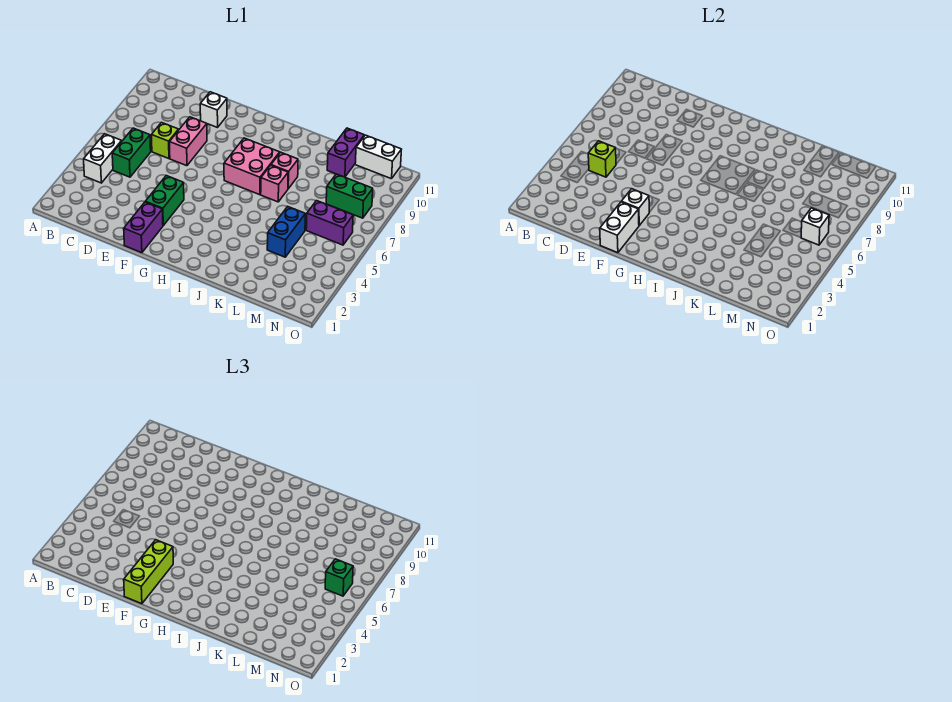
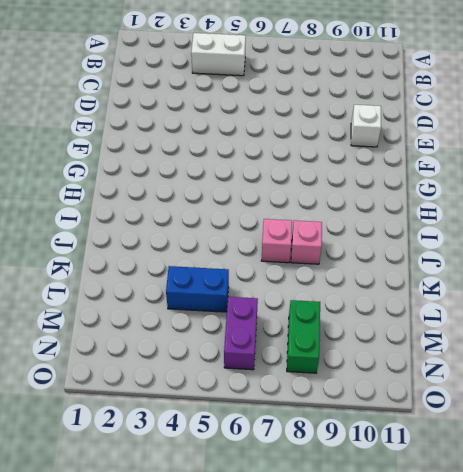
none -> green 1x2 brick [112,128,151,177]
none -> lime 1x1 brick [151,123,179,159]
none -> pink 1x2 brick [170,117,207,166]

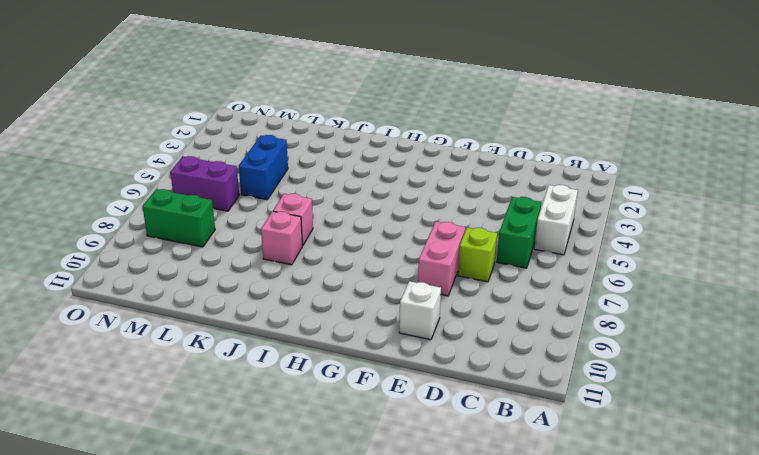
none -> purple 1x2 brick [124,202,163,253]
none -> green 1x2 brick [145,176,184,225]
none -> pink 2x2 brick [224,138,280,195]

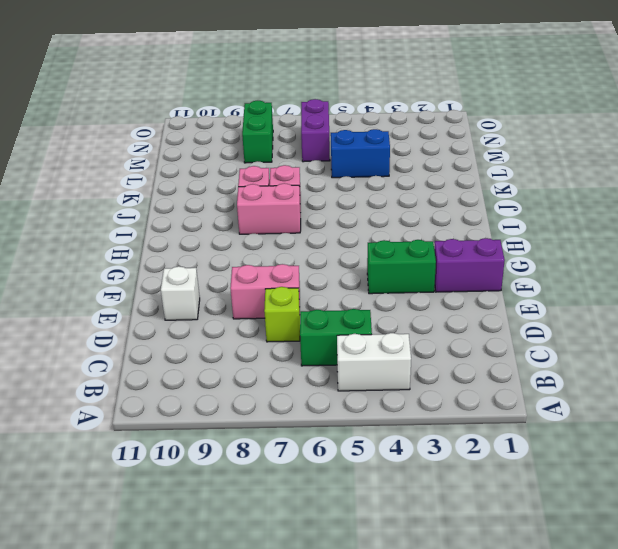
pink 1x2 brick [237,183,301,234] -> pink 2x2 brick [224,138,280,195]
none -> purple 1x2 brick [327,128,364,177]
none -> white 1x2 brick [355,135,401,179]
none -> lime 1x1 brick [588,141,616,177]

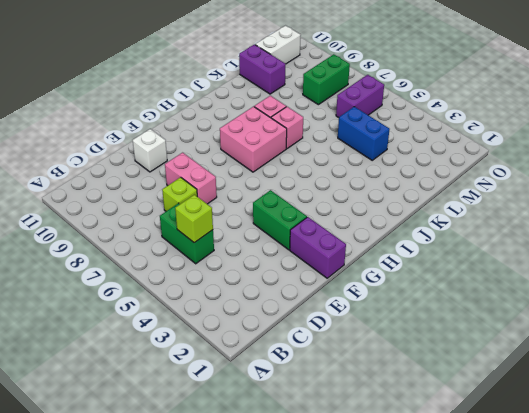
none -> white 1x2 brick [84,134,122,183]
none -> white 1x2 brick [600,202,639,253]
none -> white 1x1 brick [621,189,649,225]

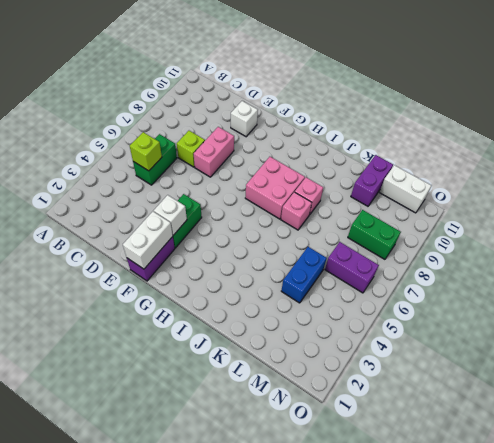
none -> white 1x2 brick [84,134,122,183]
none -> white 1x1 brick [801,208,829,245]
none -> lime 1x3 brick [124,540,173,604]

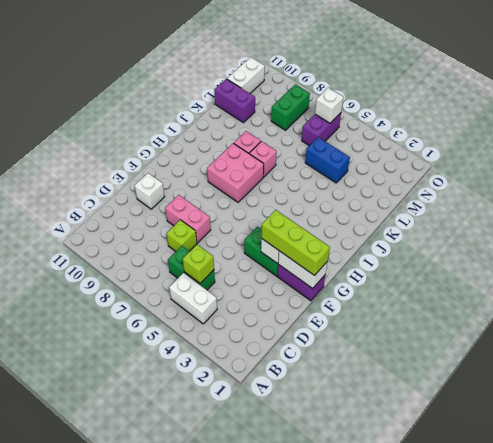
none -> green 1x1 brick [325,559,353,596]

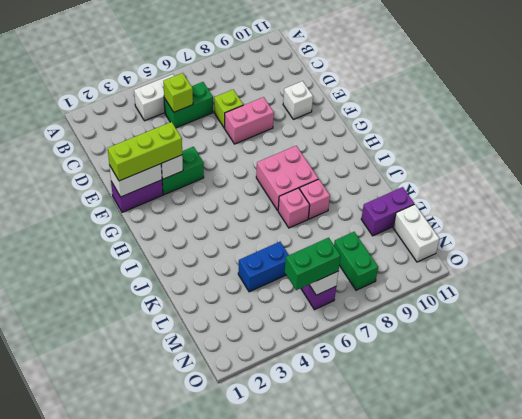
green 1x2 brick [285,238,341,290] -> green 1x1 brick [325,559,353,596]

